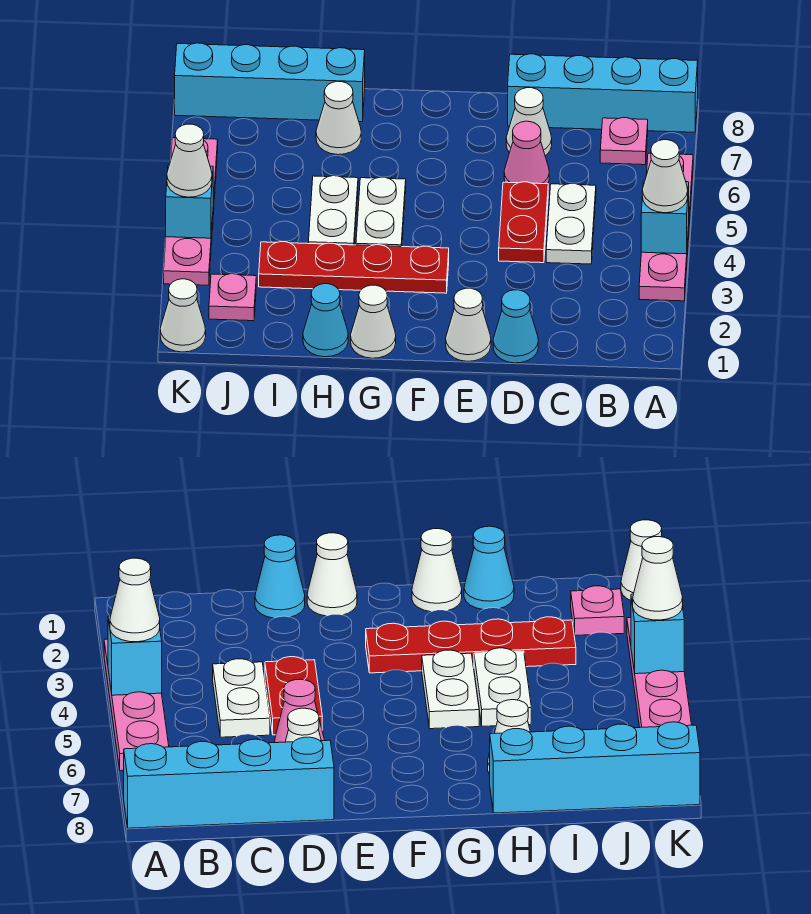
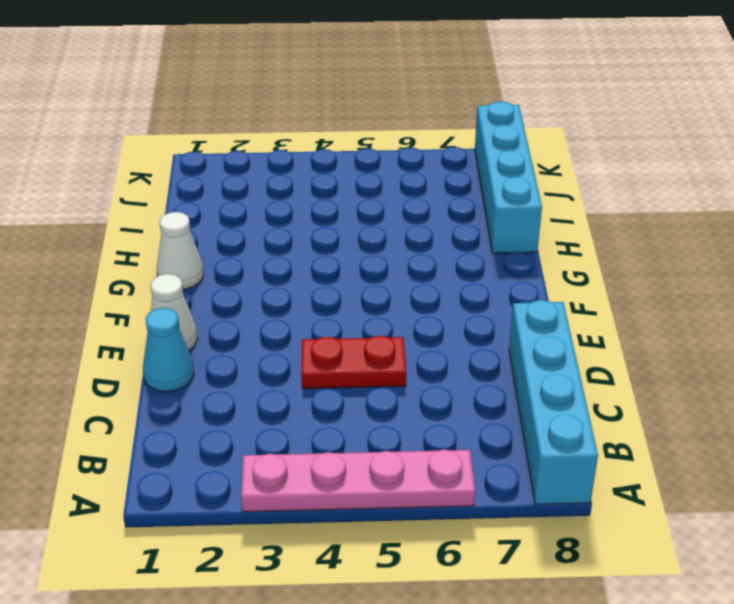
none -> pink 1x1 plate [600,118,648,165]
none -> white 1x2 plate [546,184,596,264]
none -> pink 1x1 cone [504,121,549,184]

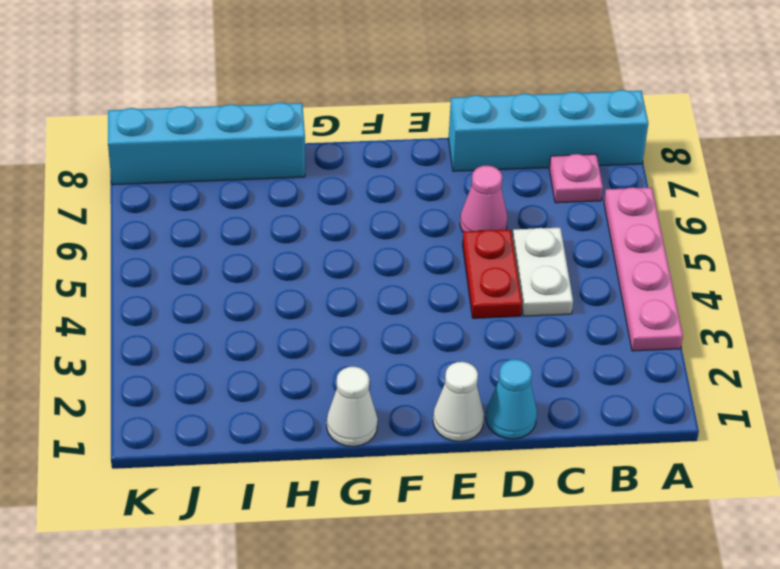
none -> white 1x1 cone [506,88,552,156]
none -> red 1x4 plate [259,242,449,293]
none -> white 1x2 plate [356,177,406,247]

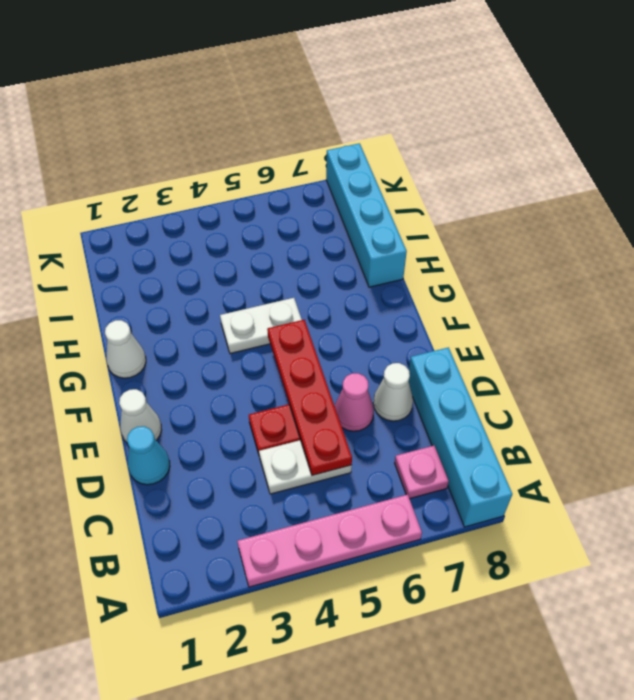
red 1x4 plate [267,320,352,475] -> red 1x4 plate moved to [259,242,449,293]
none -> cyan 1x1 cone [303,284,348,357]
none -> white 1x2 plate [309,176,358,245]
none -> white 1x1 cone [316,81,361,155]

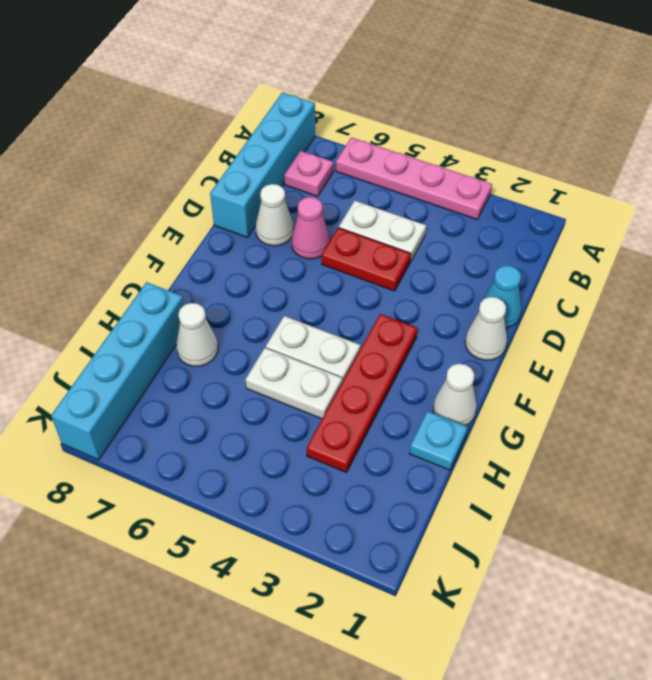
cyan 1x1 plate [409,411,468,470] -> cyan 1x1 cone [303,284,348,357]
none -> pink 1x1 plate [209,274,256,321]
none -> white 1x1 cone [160,279,206,352]
none -> pink 1x4 plate [164,138,218,285]

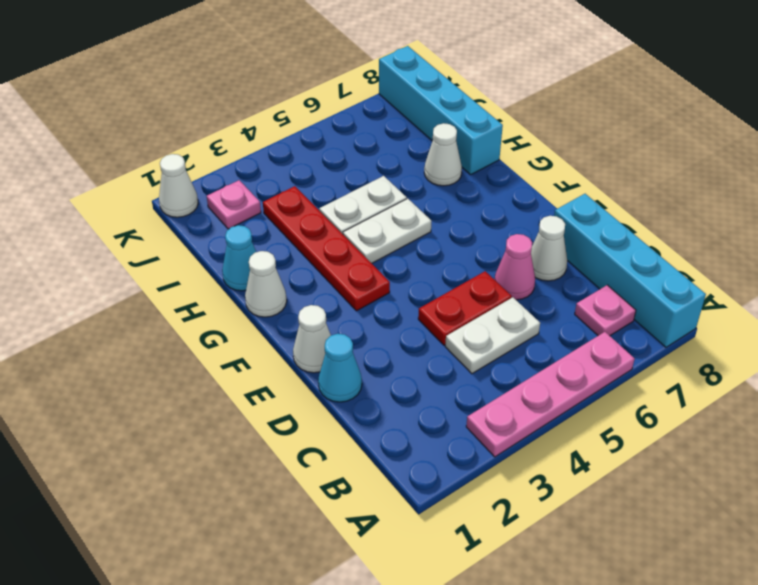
none -> pink 1x4 plate [164,138,218,285]
none -> cyan 1x1 brick [641,180,689,254]
none -> cyan 1x1 brick [166,165,213,238]

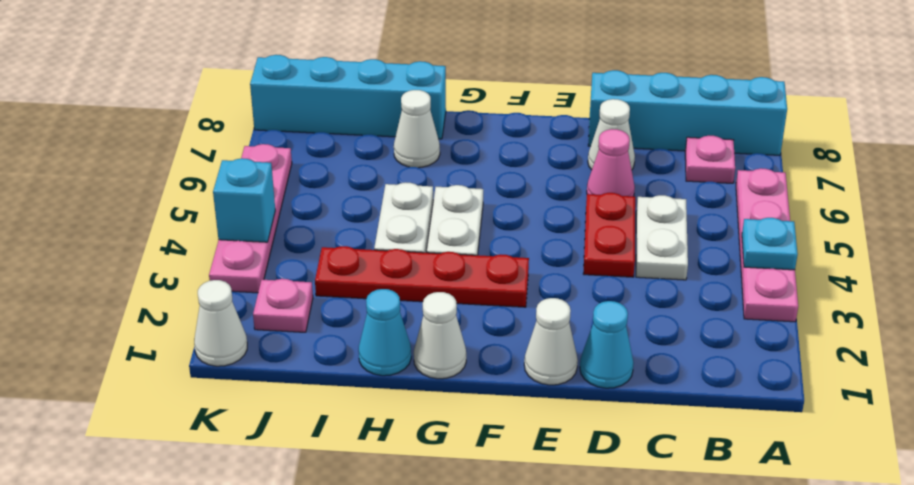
cyan 1x1 plate [742,218,798,270] -> cyan 1x1 brick [641,180,689,254]
none -> white 1x1 cone [642,140,688,213]
none -> white 1x1 cone [167,124,212,197]

